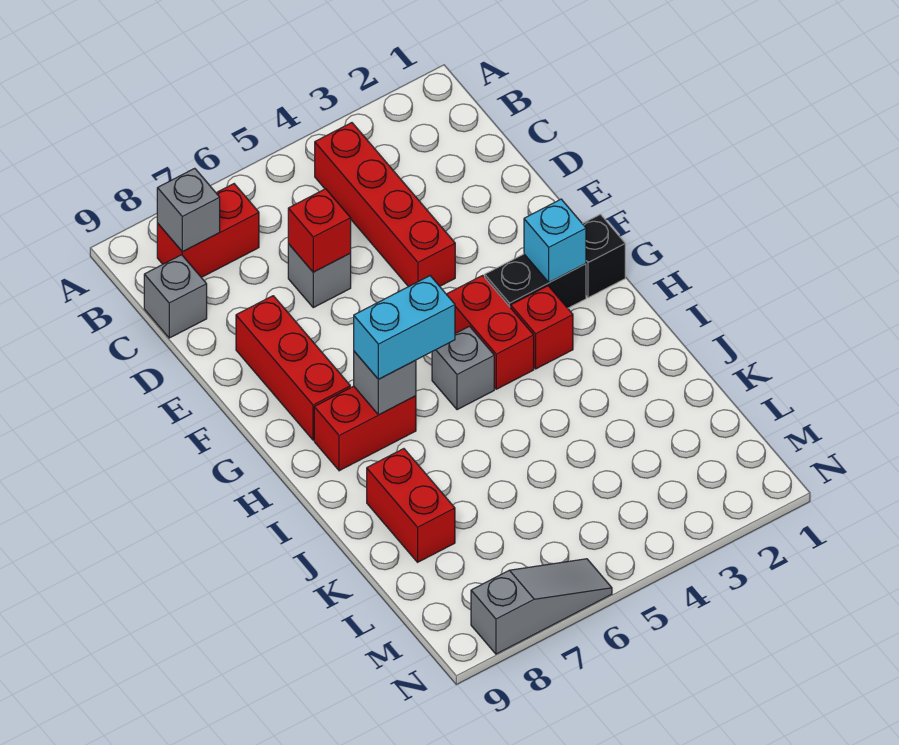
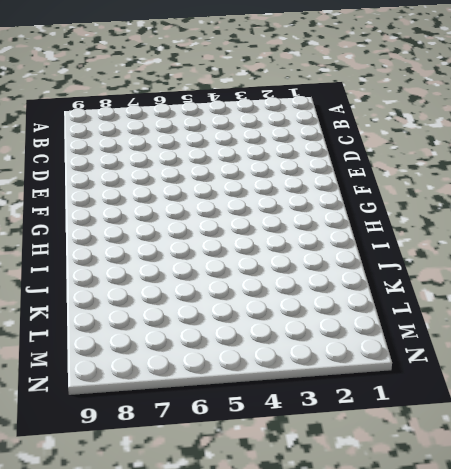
none -> red 1x4 brick [315,123,455,287]
none -> red 1x2 brick [157,184,259,277]
none -> grey 1x1 brick [144,255,207,338]

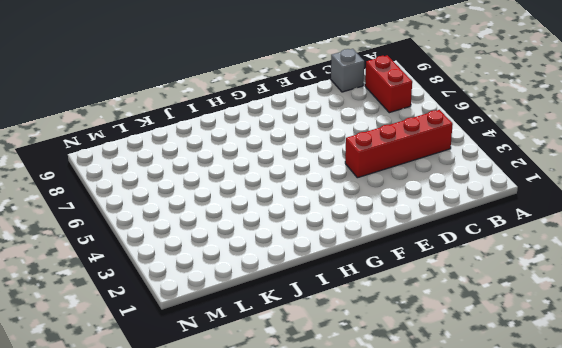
none -> grey 1x1 brick [288,244,351,308]
none -> red 1x3 brick [236,296,350,440]
none -> black 1x1 brick [583,214,625,298]

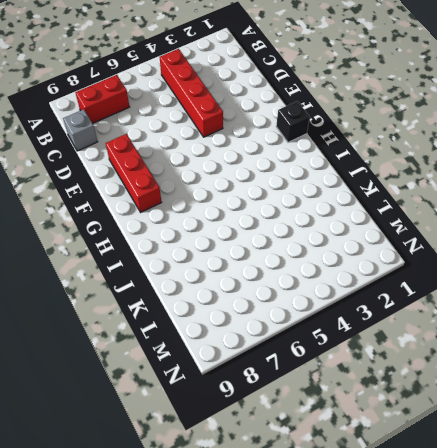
none -> grey 1x1 brick [288,244,351,308]
none -> black 1x2 brick [485,254,586,308]
none -> red 1x2 brick [447,275,534,389]

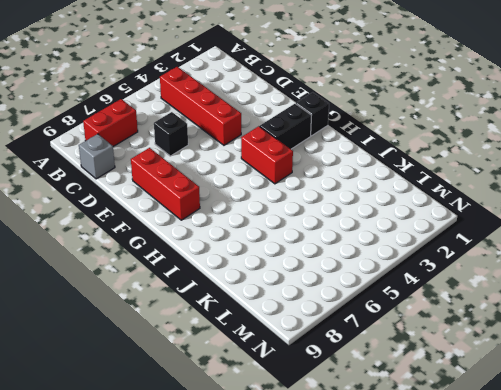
black 1x1 brick [154,112,188,156] -> grey 1x1 brick [288,244,351,308]
none -> red 1x1 brick [511,286,573,369]
none -> grey 1x1 brick [432,326,494,410]
none -> red 1x2 brick [314,386,416,471]

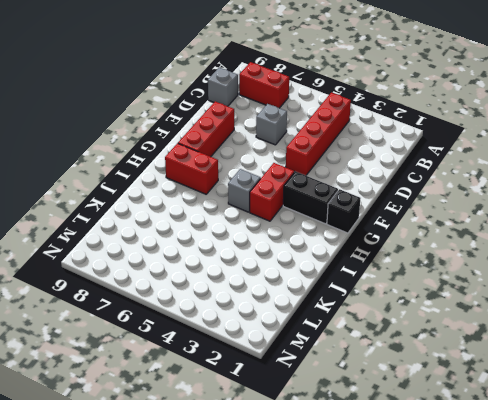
none -> red 1x1 brick [511,286,573,369]
none -> red 1x2 brick [367,449,455,562]
none -> grey 1x3 slope [471,559,612,654]

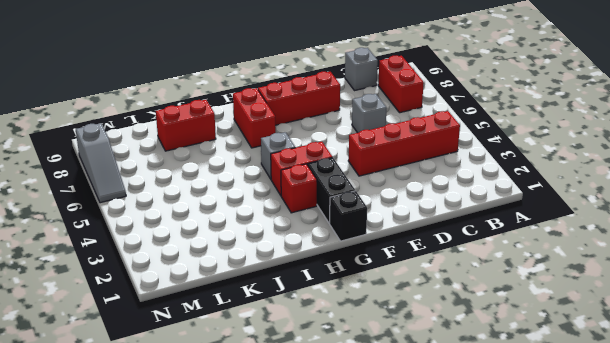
none -> grey 1x1 brick [157,168,220,252]
none -> red 1x1 brick [288,189,351,272]
none -> cyan 1x1 brick [524,199,586,282]

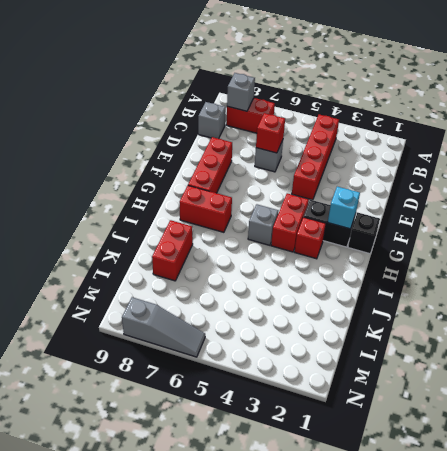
none -> grey 1x1 brick [354,351,416,415]
none -> cyan 1x2 brick [354,276,455,379]

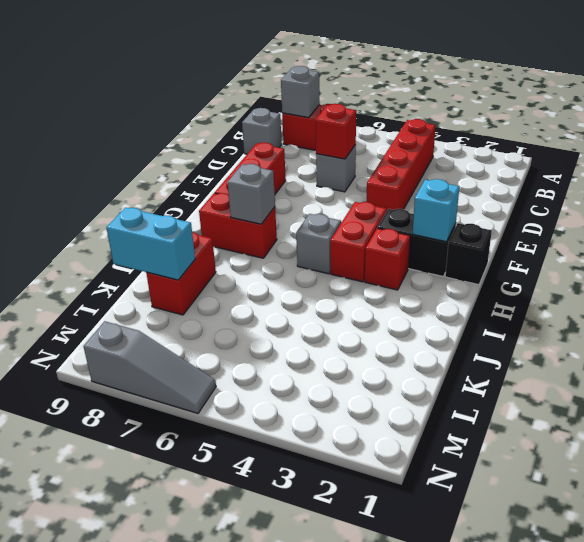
cyan 1x2 brick [106,208,195,280] -> cyan 1x2 brick moved to [354,276,455,379]

